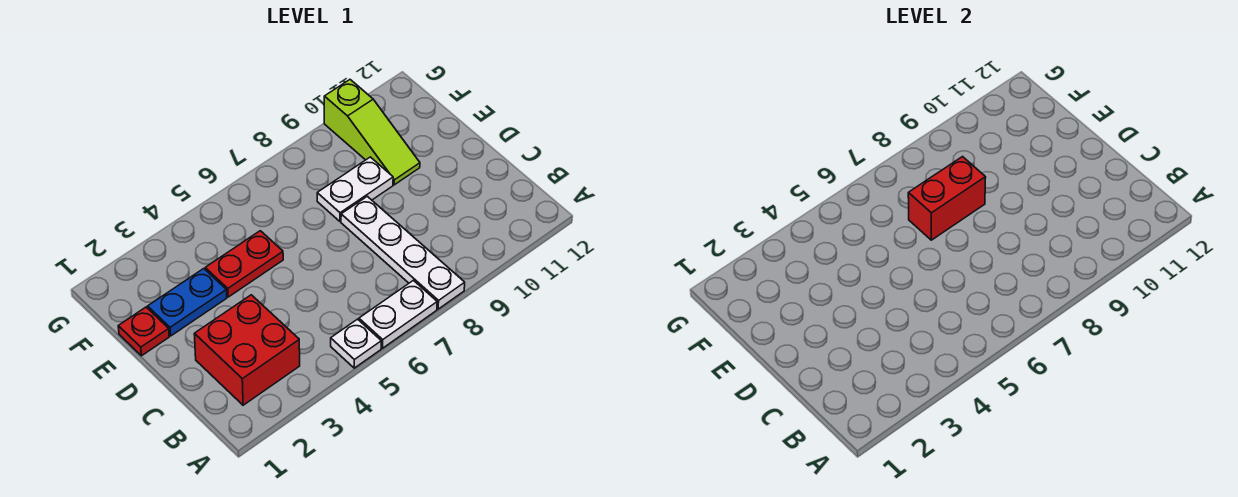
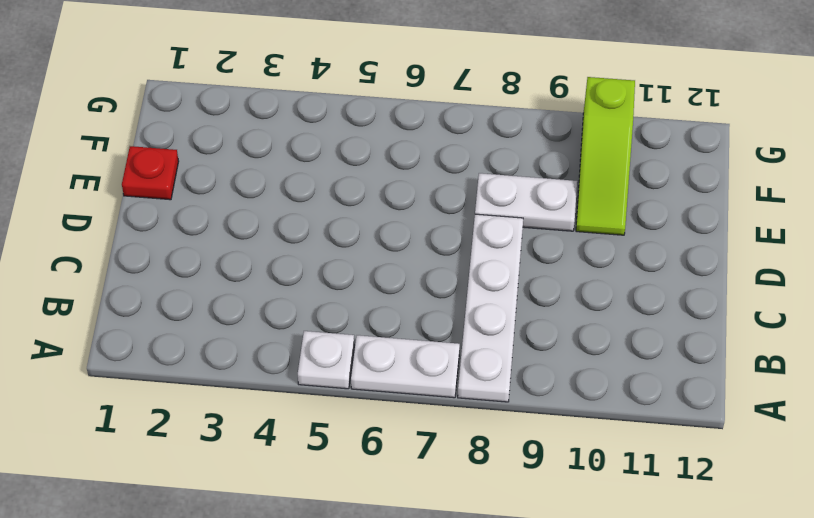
none -> red 2x2 brick [194,295,300,405]
none -> blue 1x2 plate [148,269,227,336]

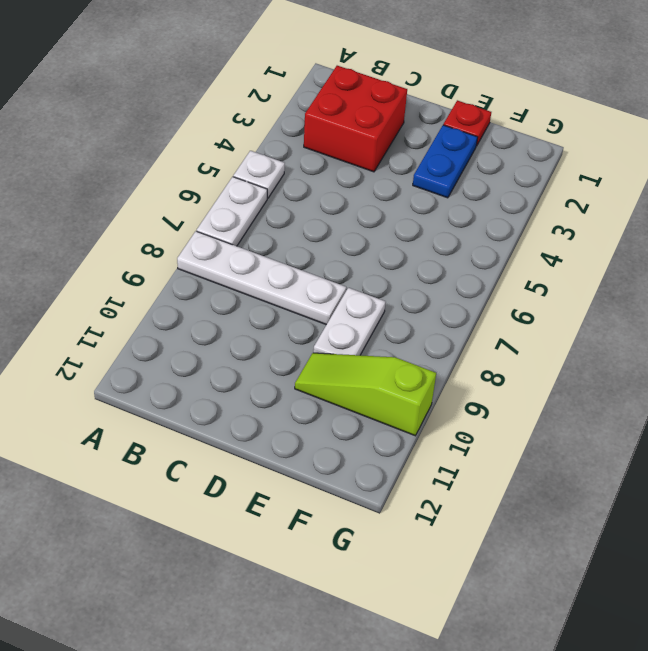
none -> red 1x2 plate [205,231,283,297]
none -> red 1x2 brick [908,157,986,240]

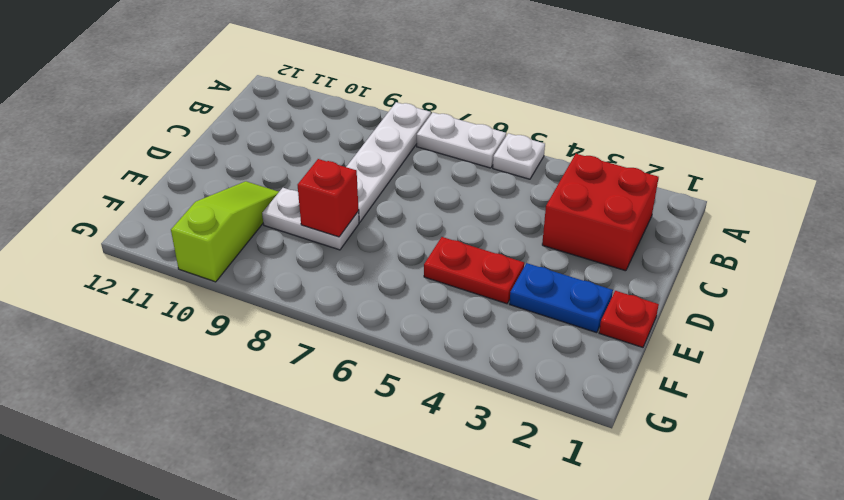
red 1x1 brick [298,159,359,237] -> red 1x2 brick [908,157,986,240]

